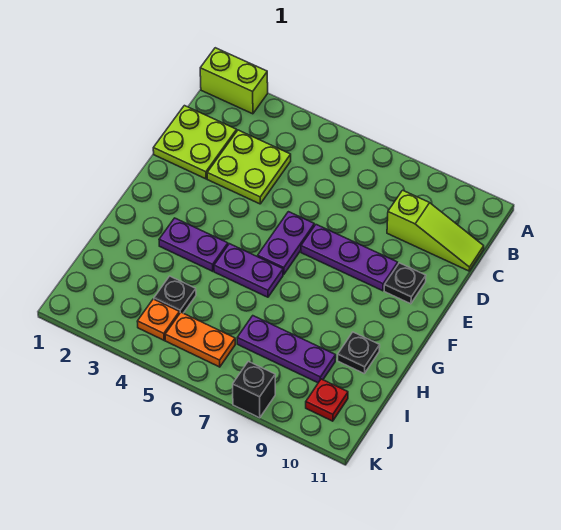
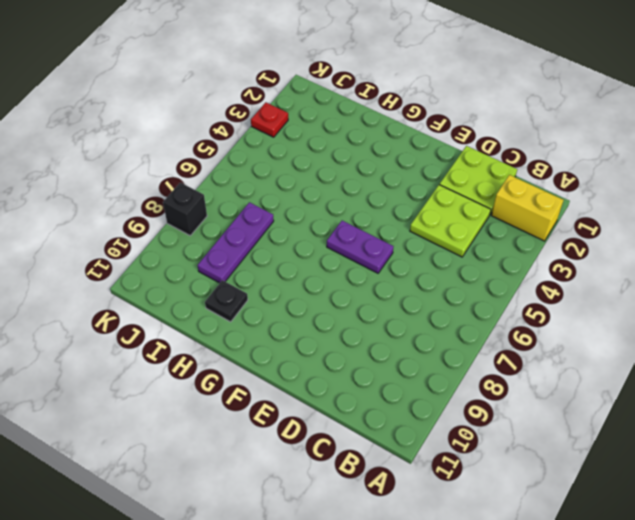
yellow 1x2 brick [491,175,563,241] -> lime 1x2 brick [200,48,268,114]
red 1x1 plate [251,102,288,137] -> red 1x1 plate moved to [306,379,348,421]
none -> lime 1x3 slope [387,190,484,271]
none -> purple 1x3 plate [301,225,398,291]
none -> black 1x1 plate [384,263,426,304]

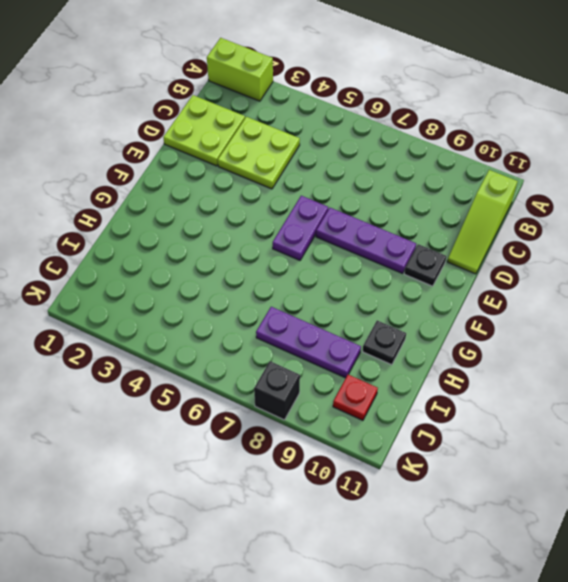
lime 1x3 slope [447,170,518,274] -> lime 1x3 slope turned to [387,190,484,271]
none -> purple 1x2 plate [159,218,228,271]
none -> purple 1x2 plate [214,244,283,297]
none -> black 1x1 plate [154,276,196,313]

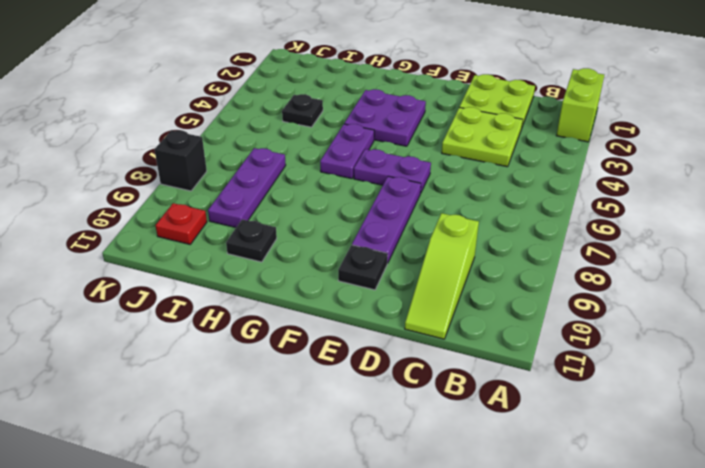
purple 2x2 plate [344,89,426,146] -> purple 1x2 plate [159,218,228,271]
none -> orange 1x1 plate [137,299,180,340]
none -> orange 1x2 plate [165,312,235,367]

